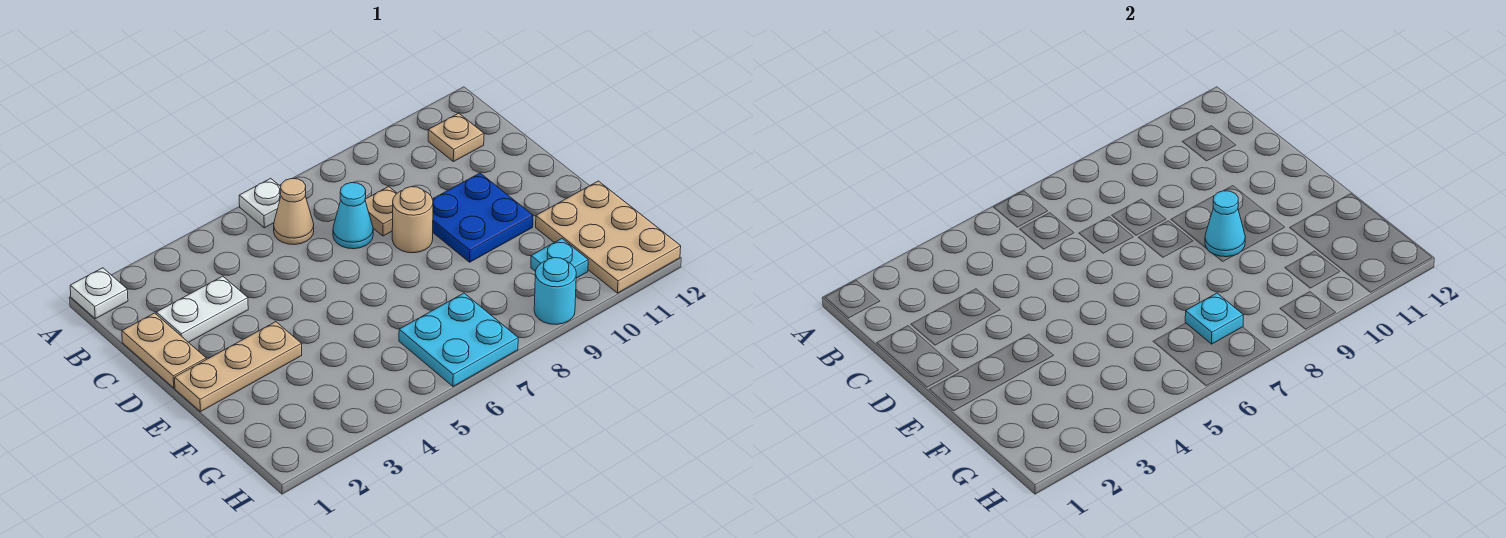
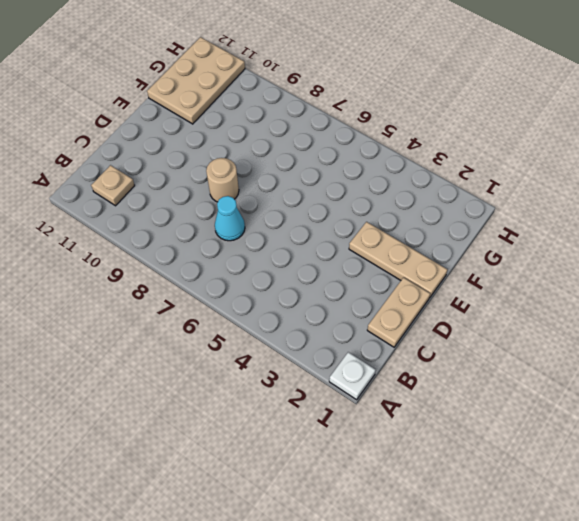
none -> white 1x1 plate [239,178,281,228]
none -> tan 1x1 cone [274,179,314,245]
none -> white 1x2 plate [156,276,248,342]

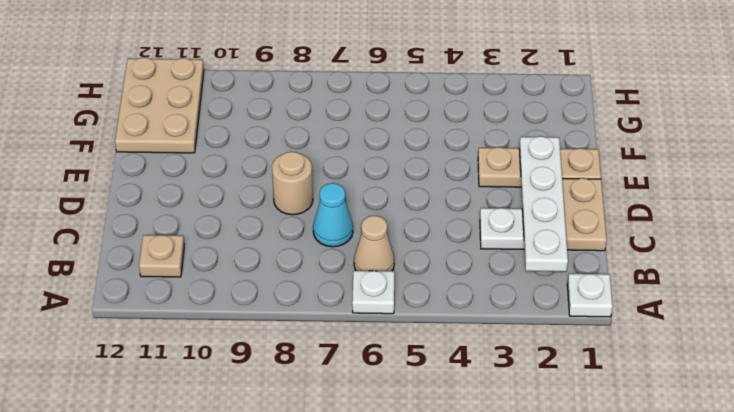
white 1x4 plate [519,136,568,272] -> none
none -> tan 1x1 plate [365,187,397,236]
none -> blue 2x2 plate [432,173,533,262]
none -> cyan 2x2 plate [399,293,518,386]

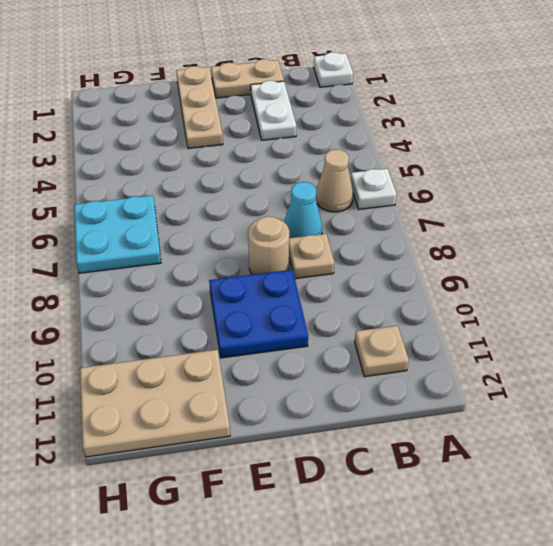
none -> cyan 1x1 plate [531,239,588,278]
none -> cyan 1x1 round brick [534,258,576,324]
none -> cyan 1x1 cone [1205,191,1245,257]

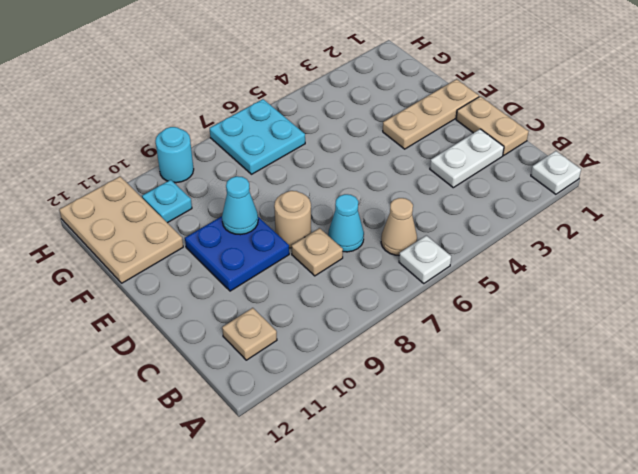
none -> cyan 1x1 plate [1185,293,1243,344]

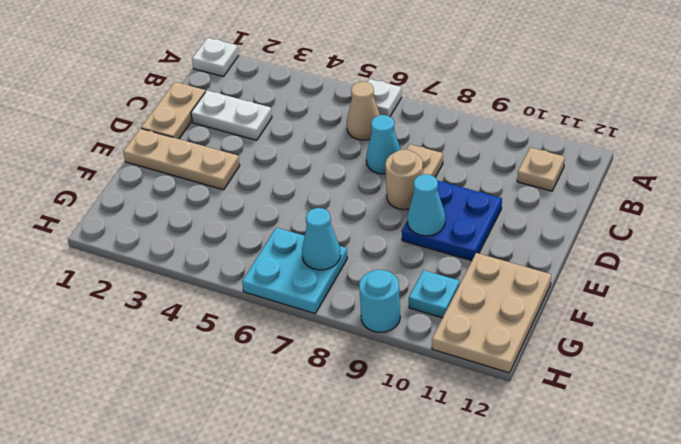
cyan 1x1 cone [302,208,341,270] -> cyan 1x1 plate [1185,293,1243,344]

